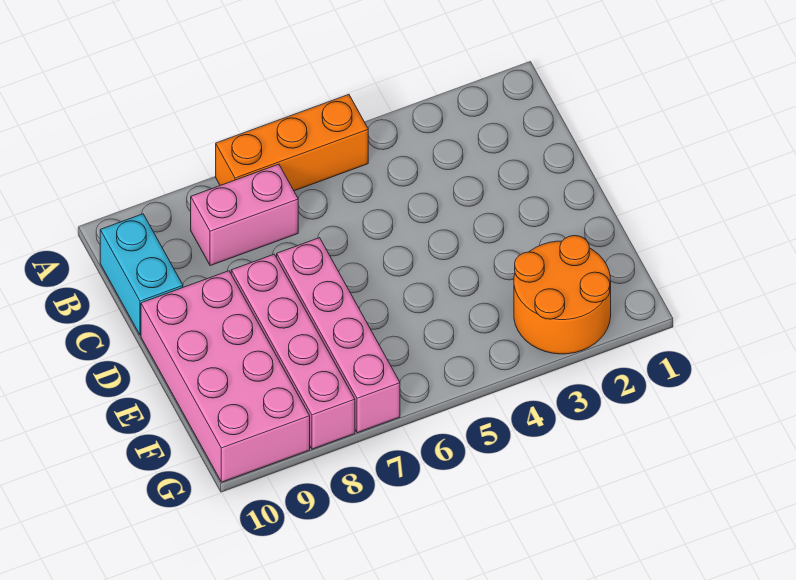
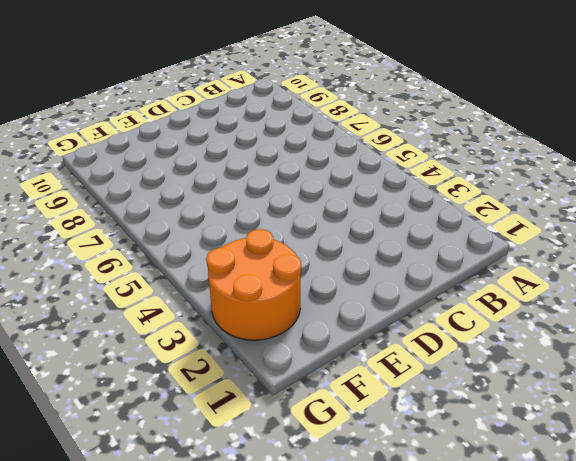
none -> orange 1x3 brick [216,95,368,191]
none -> pink 1x2 brick [191,164,298,266]

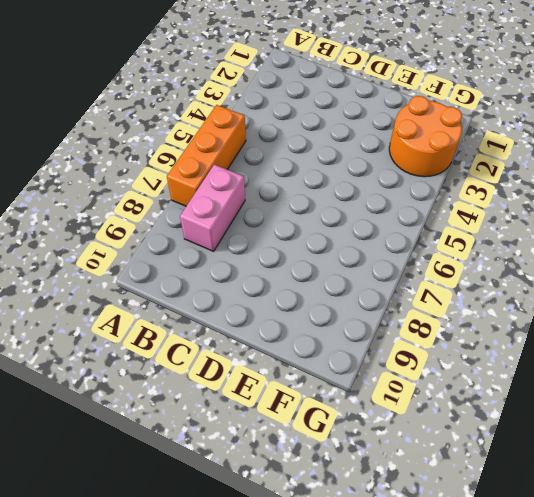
none -> cyan 1x2 brick [100,214,183,335]
none -> pink 1x4 brick [277,238,400,433]

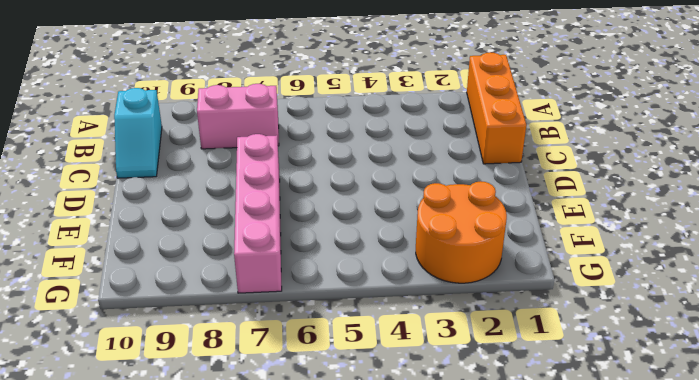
orange 1x3 brick [467,52,526,164] -> orange 1x3 brick turned to [216,95,368,191]
cyan 1x2 slope [114,88,162,178] -> cyan 1x2 brick [100,214,183,335]
none -> pink 1x4 brick [231,254,355,449]
none -> pink 2x4 brick [141,271,310,482]

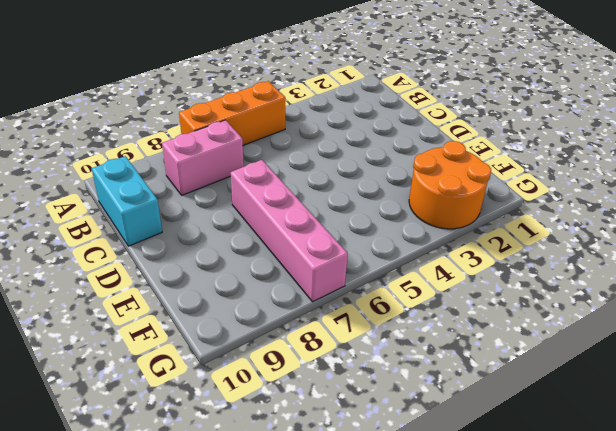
none -> pink 1x4 brick [231,254,355,449]
none -> pink 2x4 brick [141,271,310,482]

